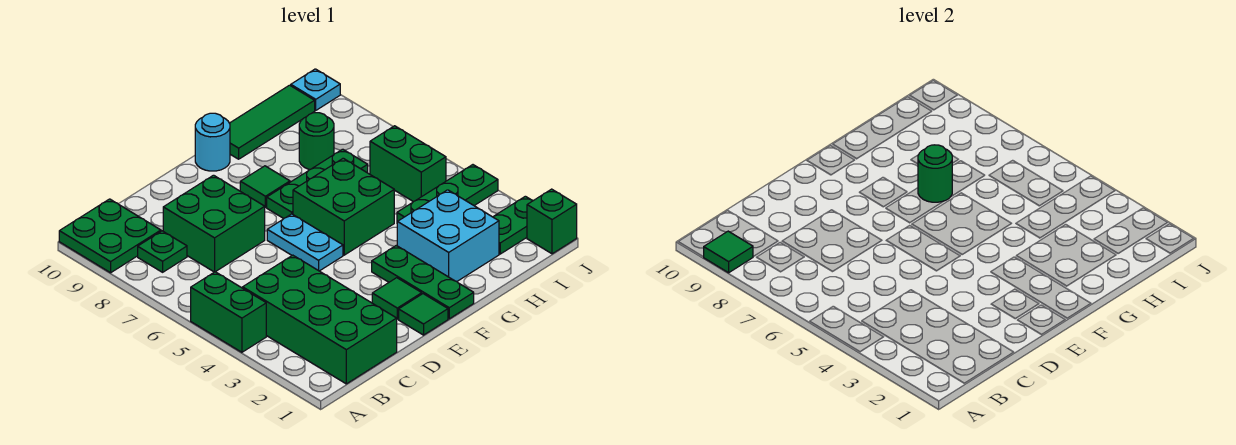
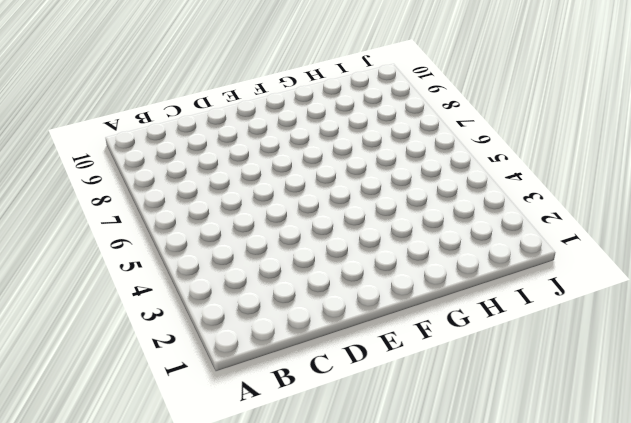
none -> green 1x2 brick [191,272,266,352]
none -> green 2x2 plate [59,199,161,273]
none -> green 2x4 brick [243,255,397,384]

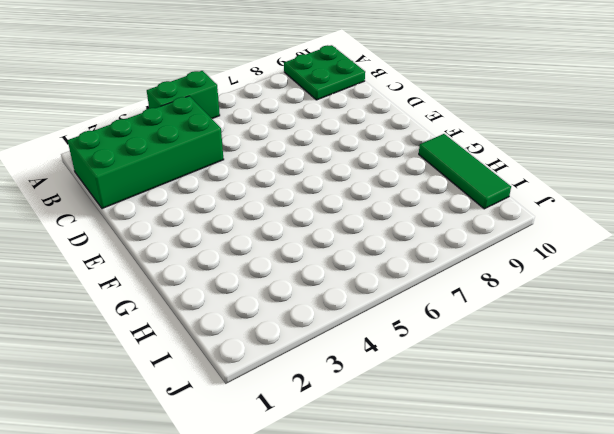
none -> green 1x1 plate [138,231,187,272]
none -> green 2x2 brick [163,175,265,272]
none -> green 1x1 tile [399,294,448,335]

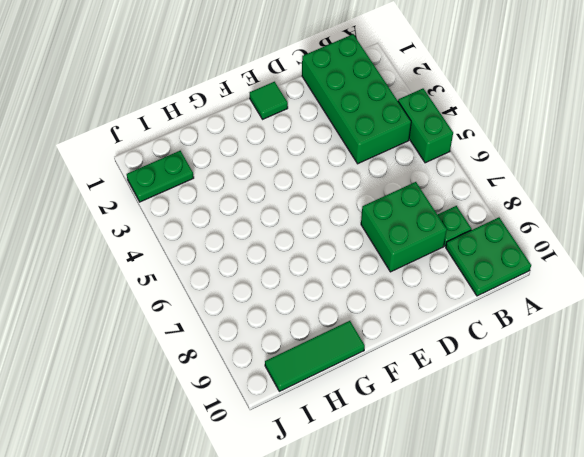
none -> green 1x1 tile [372,278,422,319]
none -> cyan 1x2 plate [267,214,343,271]
none -> green 1x3 plate [372,246,474,319]

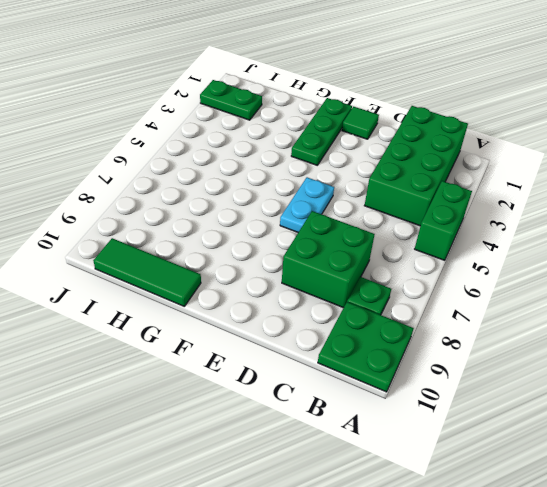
none -> green 1x1 tile [372,278,422,319]
none -> green 2x2 brick [293,158,394,255]
none -> green 1x3 plate [267,149,368,219]

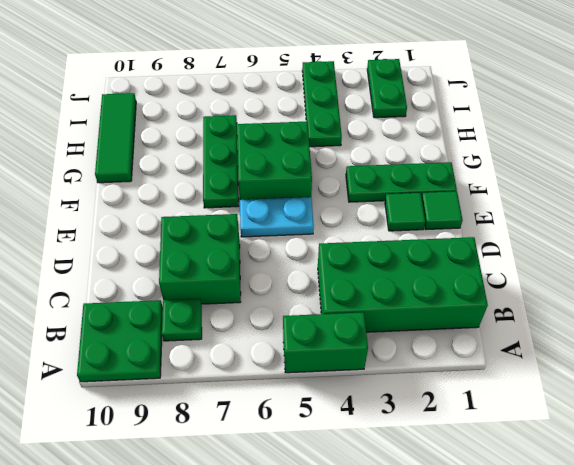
none -> green 1x1 tile [240,166,290,207]
none -> cyan 1x1 round brick [195,113,230,171]
none -> cyan 2x2 brick [397,190,499,281]

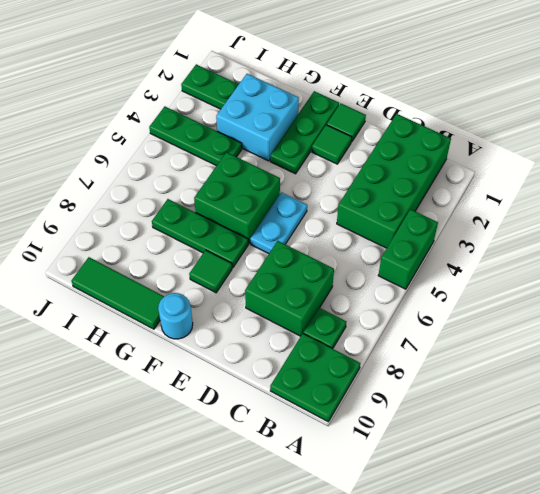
none -> green 1x1 round brick [299,113,334,170]
none -> green 1x2 brick [370,126,446,202]
none -> green 1x1 brick [527,189,577,254]

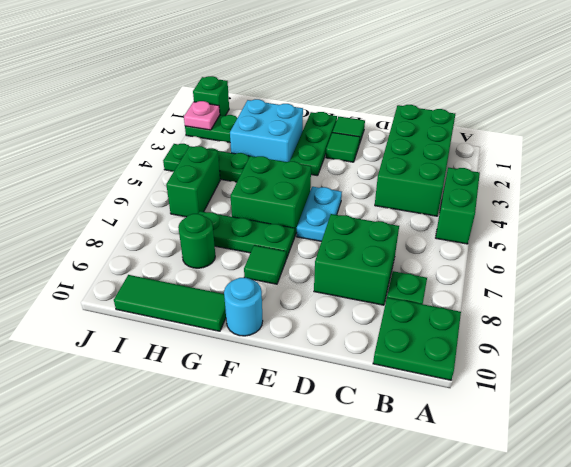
pink 1x1 plate [184,101,220,130] -> none
none -> cyan 1x1 plate [291,69,340,110]
none -> green 1x1 tile [704,231,753,273]
none -> green 1x1 round brick [918,145,952,202]

